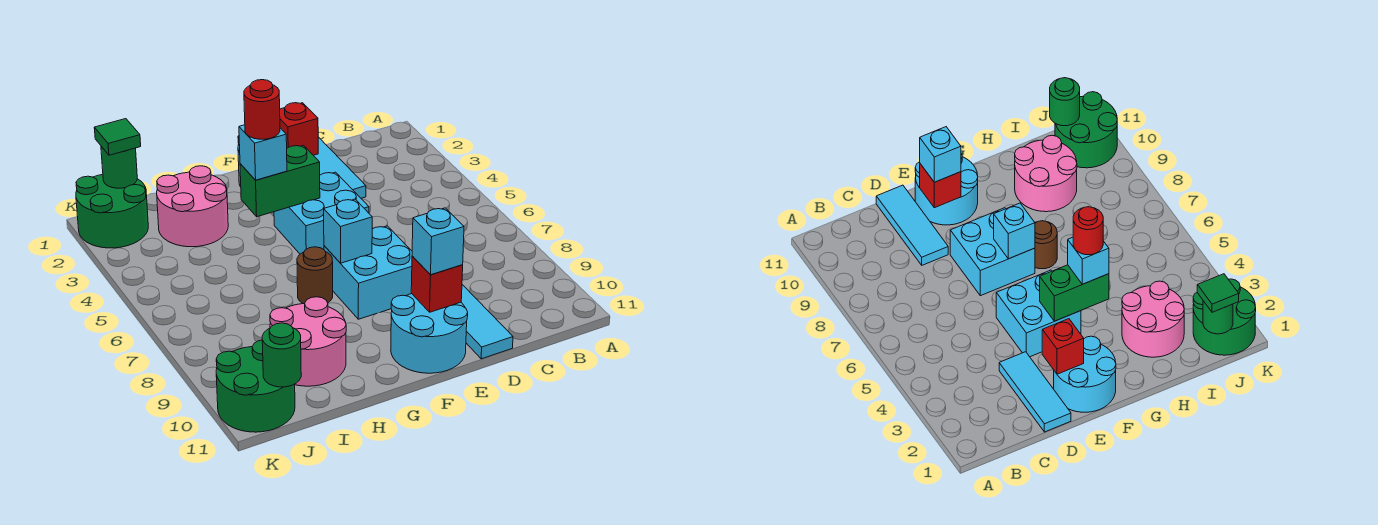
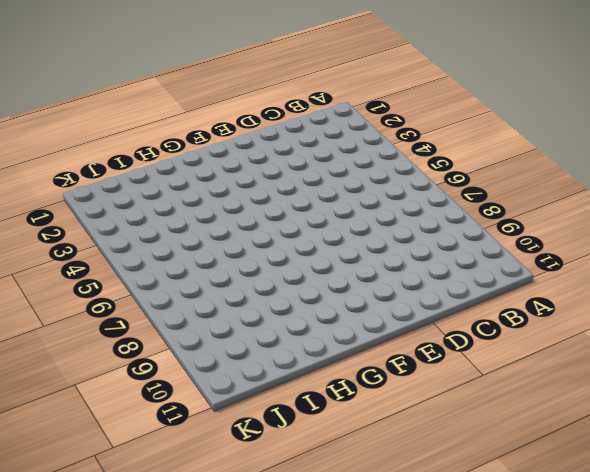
none -> cyan 1x3 tile [313,137,366,198]
none -> cyan 1x3 tile [461,285,513,359]
none -> cyan 2x2 round brick [1054,336,1116,412]

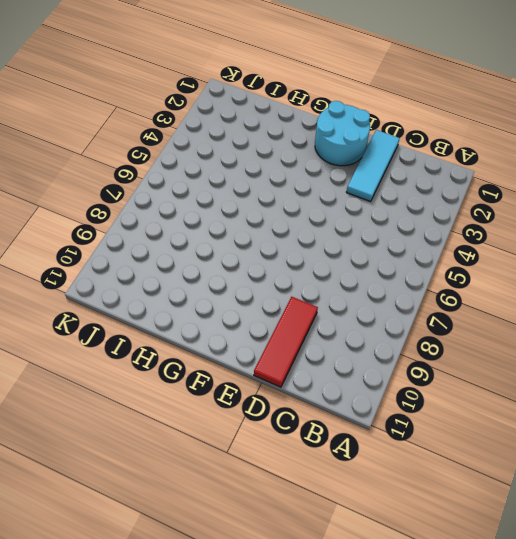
red 1x3 tile [254,297,318,387] -> cyan 1x3 tile [461,285,513,359]
none -> cyan 2x2 brick [274,172,369,254]
none -> cyan 2x2 brick [324,226,412,319]
none -> cyan 2x2 round brick [391,294,468,373]

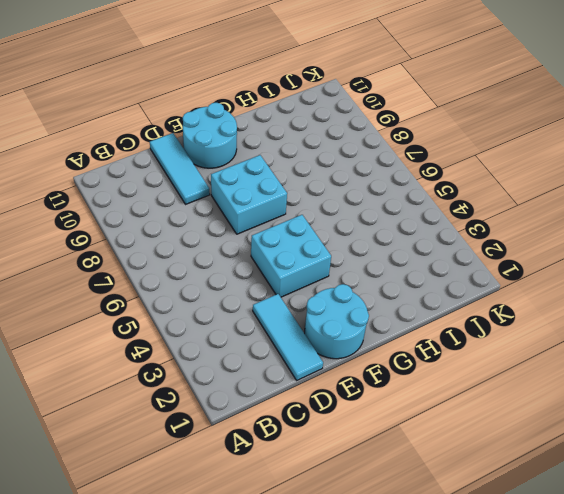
none -> brown 1x1 round brick [297,247,333,304]
none -> pink 2x2 round brick [157,166,228,247]
none -> pink 2x2 round brick [270,297,346,386]

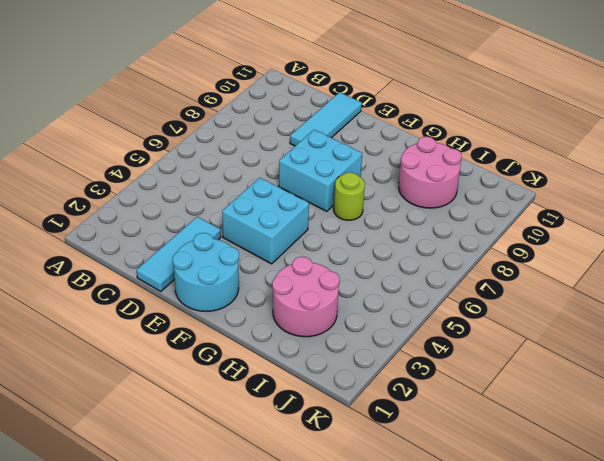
lime 1x1 round brick [334,172,365,220] -> brown 1x1 round brick [297,247,333,304]
none -> cyan 2x2 round brick [391,294,468,373]
none -> green 2x2 round brick [76,174,148,248]
none -> green 2x2 round brick [216,340,295,432]

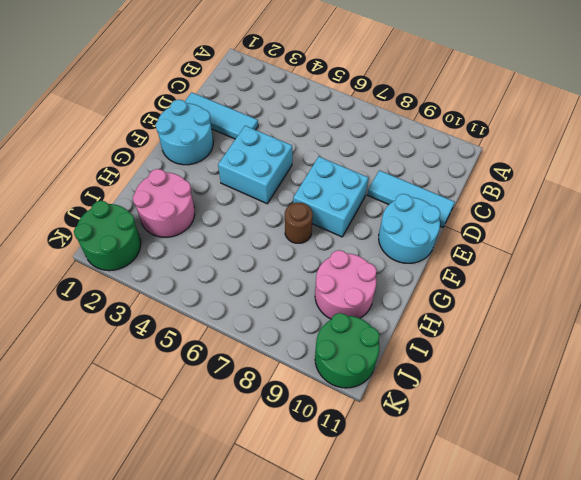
none -> red 1x1 brick [280,103,318,155]
none -> red 1x1 brick [411,256,463,312]
none -> green 1x2 brick [240,145,320,217]

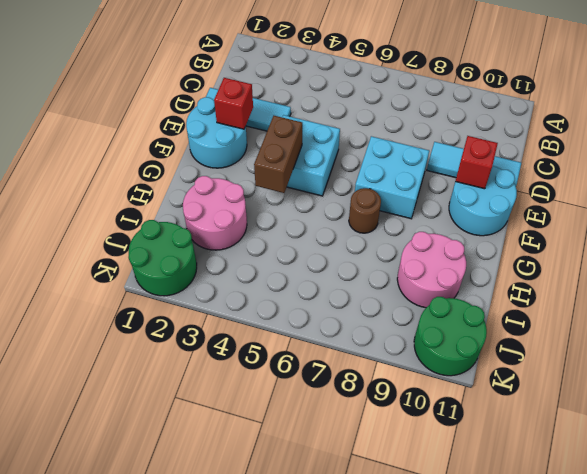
brown 1x2 brick [254,116,302,193] -> green 1x2 brick [240,145,320,217]
none -> cyan 1x1 brick [324,199,372,263]
none -> green 1x1 round brick [101,146,137,188]
none -> green 1x1 round brick [262,323,301,387]

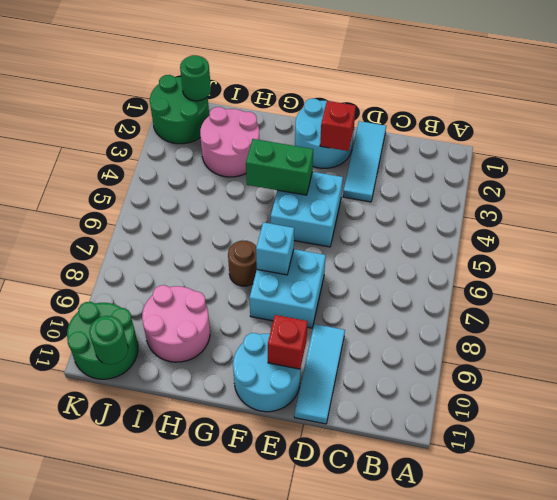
none -> cyan 1x1 brick [412,208,464,275]
none -> cyan 1x1 brick [239,125,287,180]
none -> green 1x1 tile [94,119,141,155]

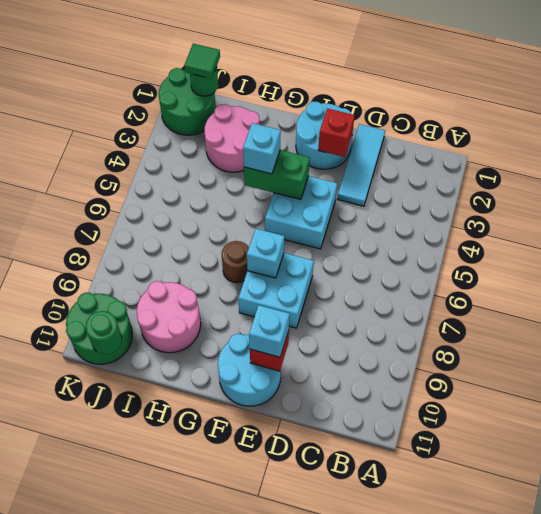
none -> cyan 1x3 tile [461,285,513,359]
none -> red 1x1 round brick [244,80,280,139]

